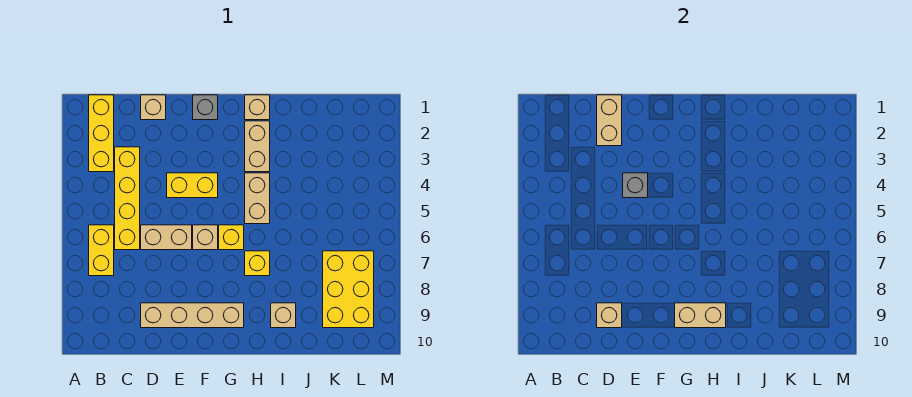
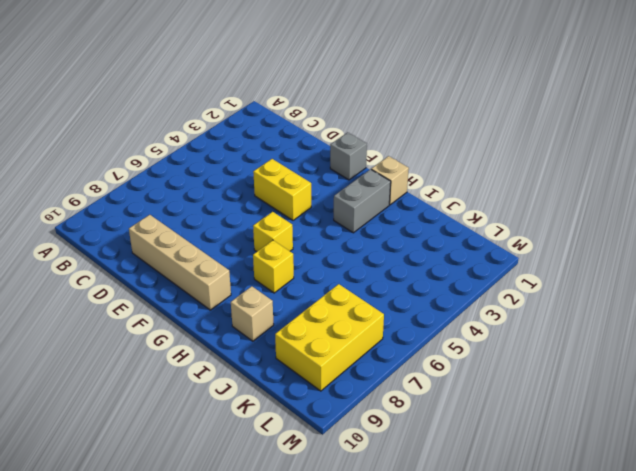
grey 1x2 brick [334,169,391,233] -> tan 1x2 brick [245,121,270,172]
none -> yellow 1x3 brick [89,95,114,172]
none -> yellow 1x2 brick [89,225,114,276]
none -> yellow 1x4 brick [115,147,140,250]

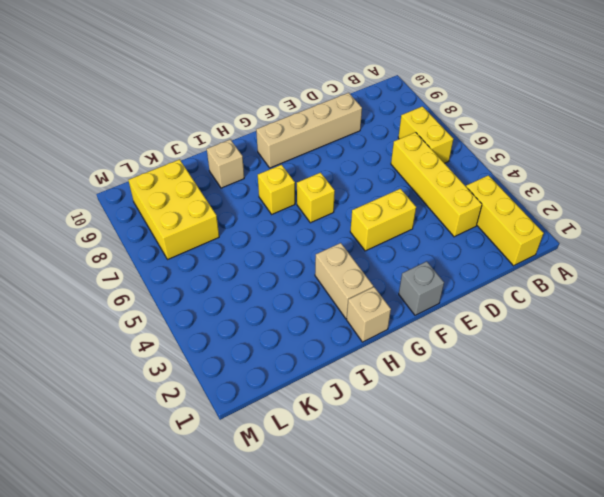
none -> tan 1x1 brick [141,95,166,120]
none -> tan 1x2 brick [141,225,192,250]
none -> tan 1x1 brick [193,225,218,250]

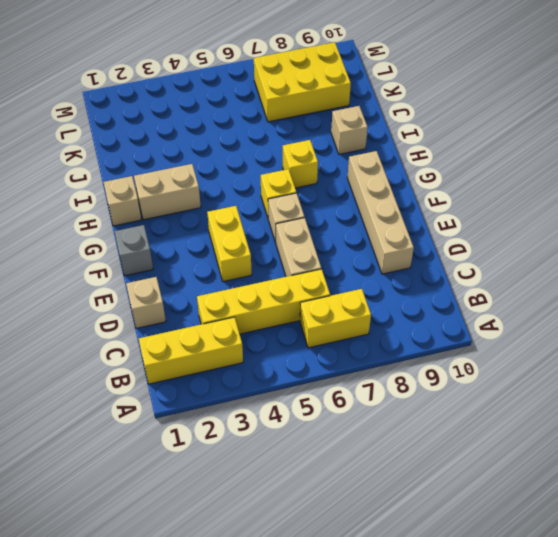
none -> tan 1x2 brick [245,173,270,224]
none -> tan 1x2 brick [597,95,622,146]
none -> tan 1x1 brick [597,303,622,328]

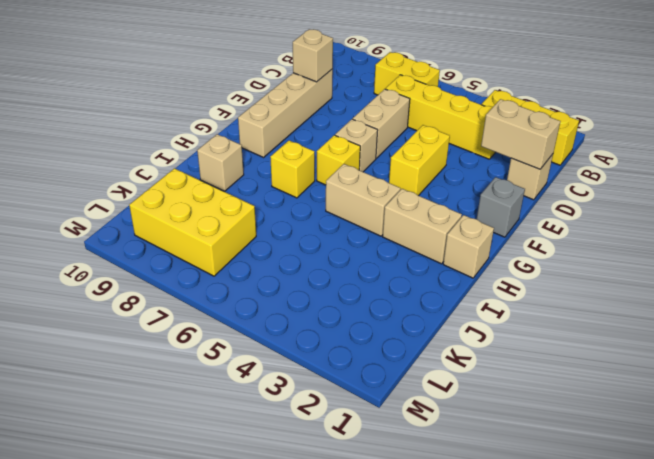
none -> grey 1x1 brick [623,173,648,198]
none -> tan 1x2 brick [675,303,726,328]

